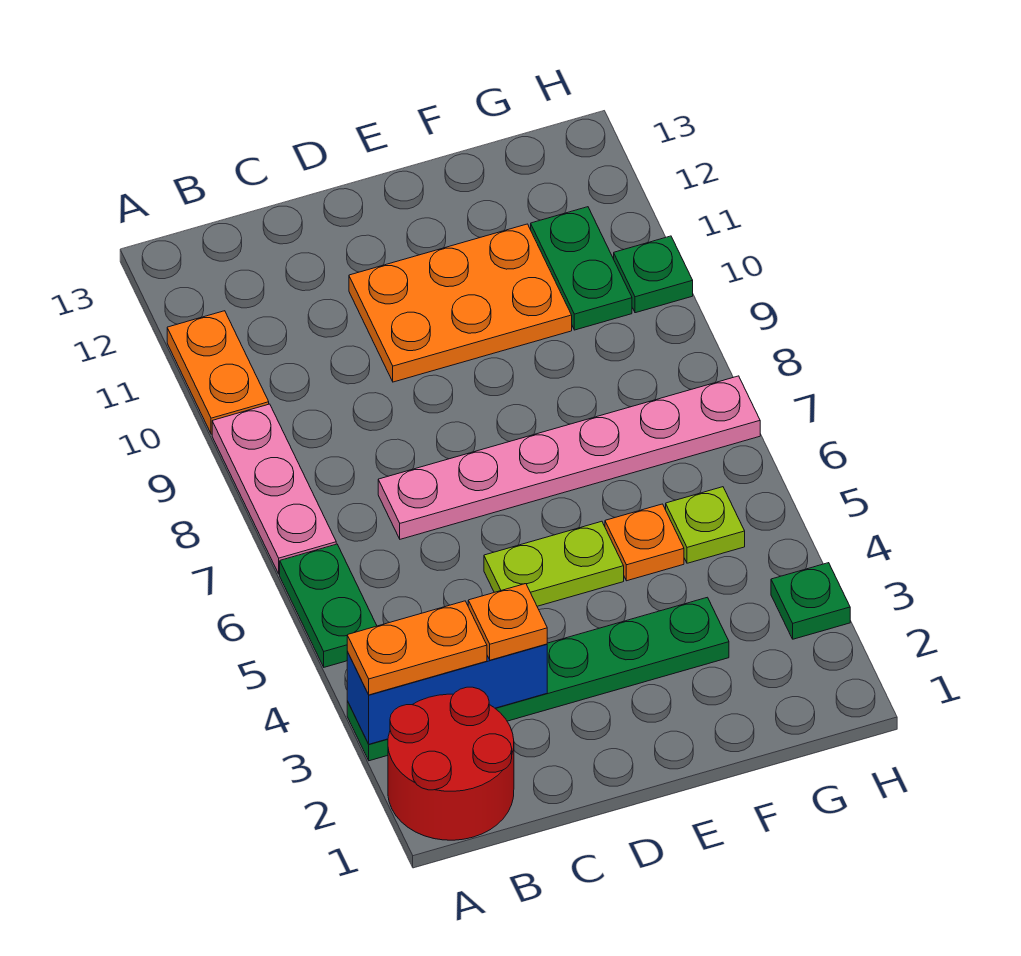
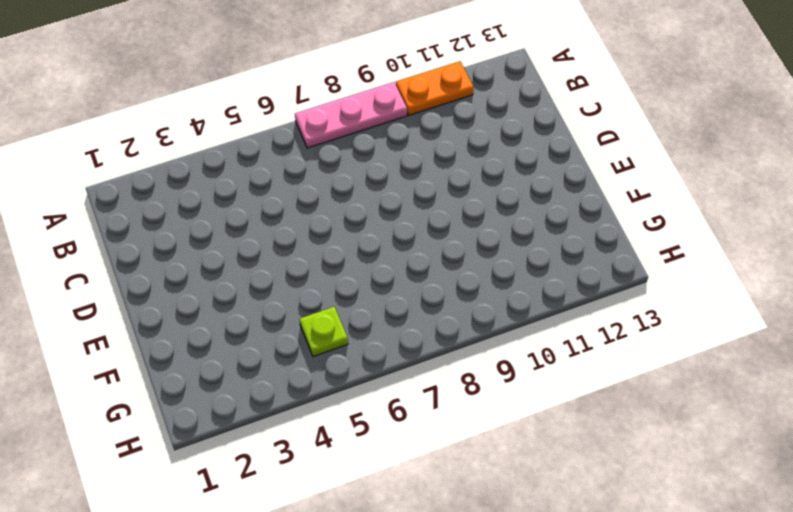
none -> red 2x2 round brick [388,687,514,840]
none -> green 1x6 plate [347,597,729,761]
none -> green 1x2 plate [280,544,377,667]

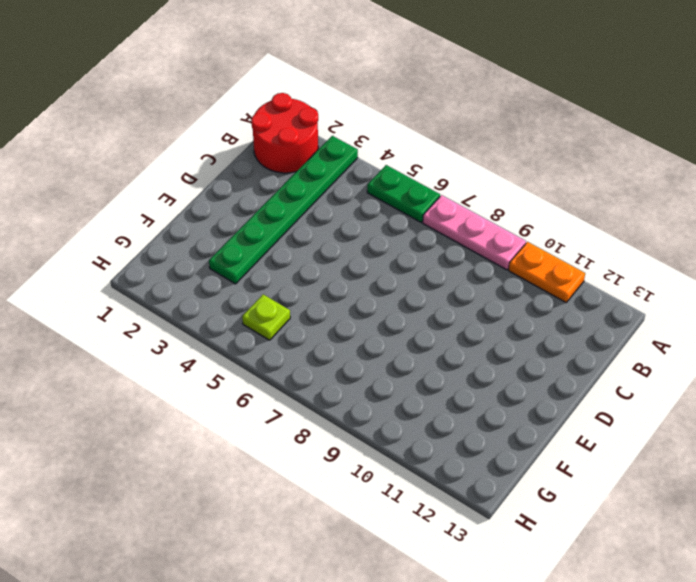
none -> pink 1x6 plate [378,376,760,539]
none -> lime 1x2 plate [484,521,624,606]
none -> orange 2x3 plate [349,224,572,382]

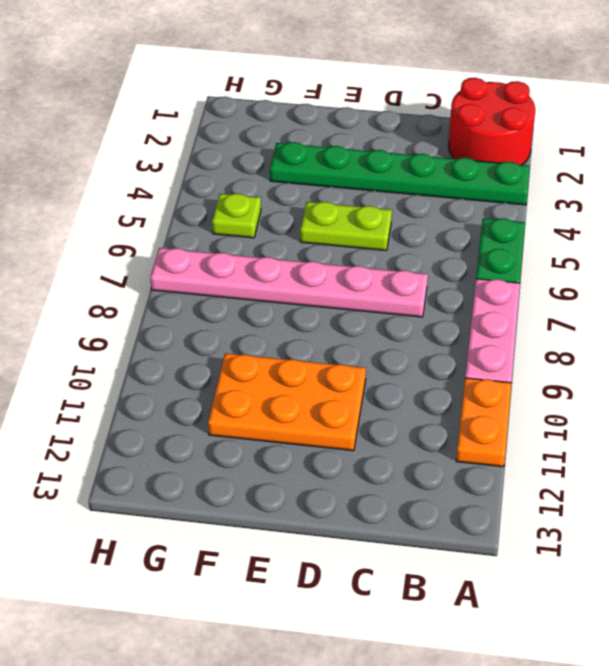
none -> orange 1x1 plate [605,504,684,581]
none -> green 1x2 plate [531,207,632,330]
none -> green 1x1 plate [771,563,850,639]

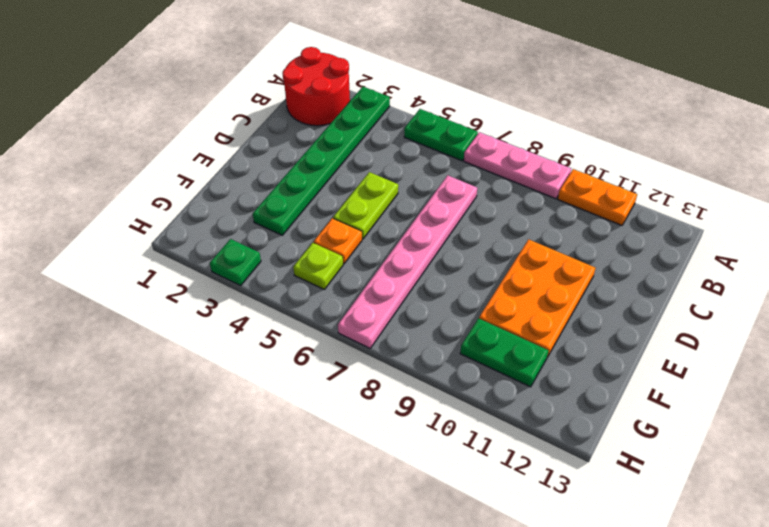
none -> green 1x1 plate [614,236,693,313]
none -> blue 1x3 brick [347,644,547,744]
none -> orange 1x2 plate [347,601,487,695]

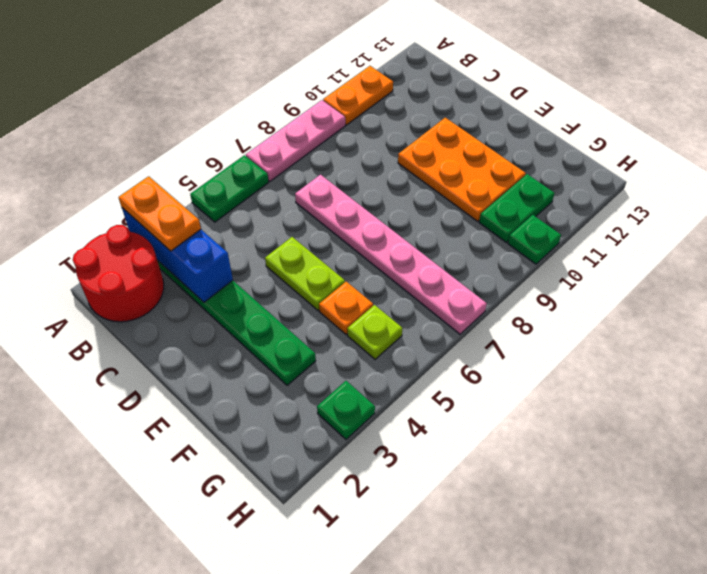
none -> orange 1x1 plate [468,584,547,660]

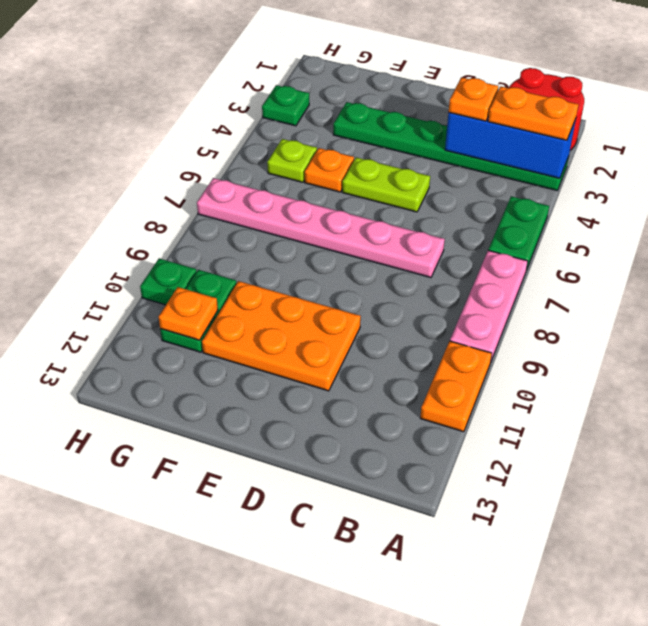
orange 1x1 plate [159,287,218,340] -> none

